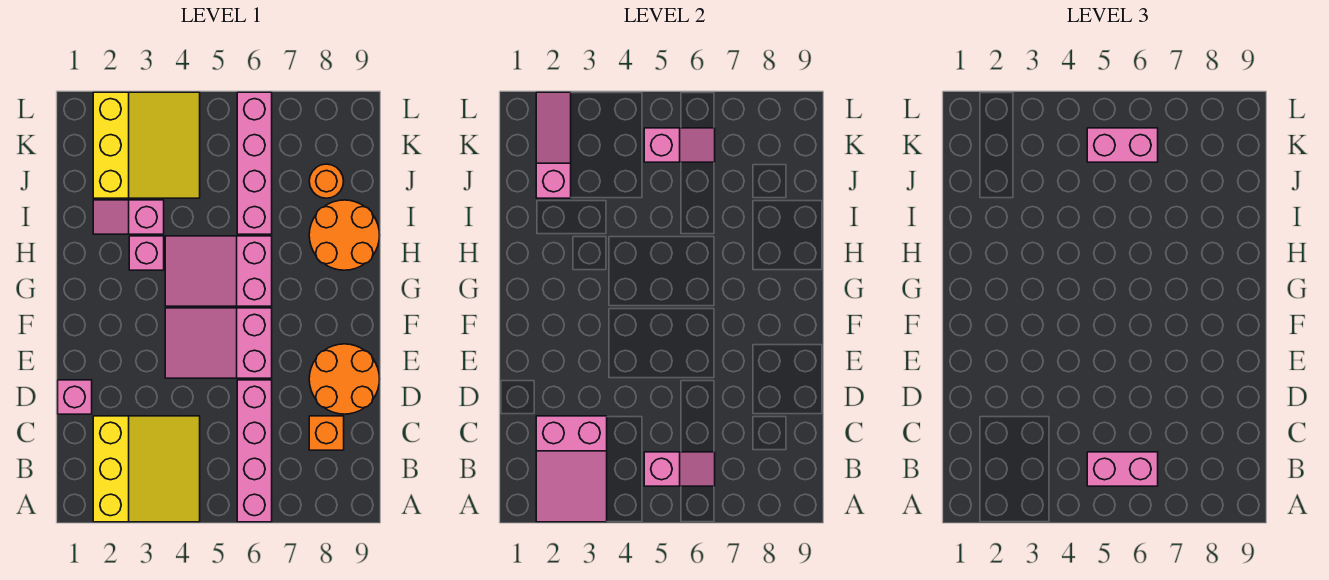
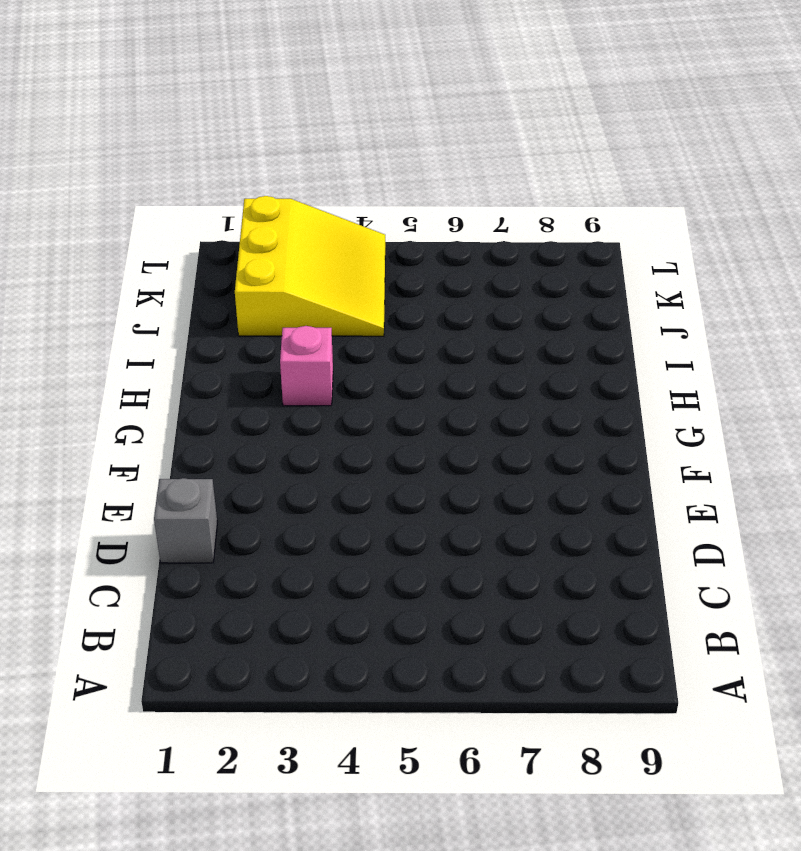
grey 1x1 brick [154,478,217,563] -> pink 1x1 brick [58,380,92,414]
none -> yellow 3x3 slope [93,416,200,522]
none -> pink 1x4 brick [237,380,272,522]
none -> orange 1x1 brick [309,416,344,450]

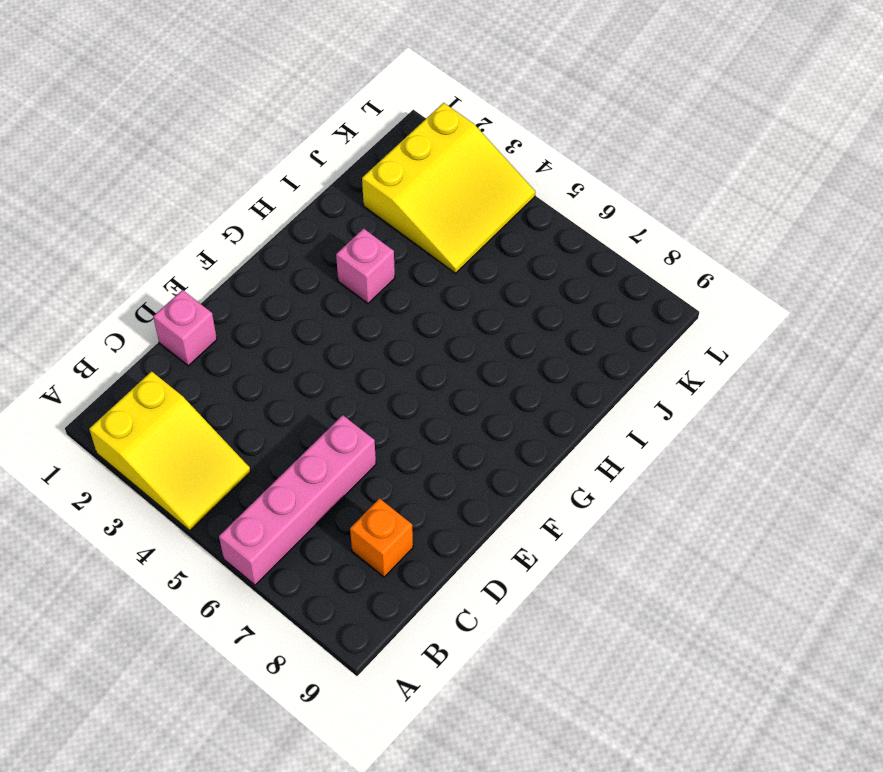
yellow 2x3 slope [89,371,251,531] -> yellow 3x3 slope [93,416,200,522]
none -> orange 2x2 round brick [309,344,380,414]
none -> pink 2x3 slope [165,308,272,378]
none -> pink 2x3 slope [165,236,272,306]

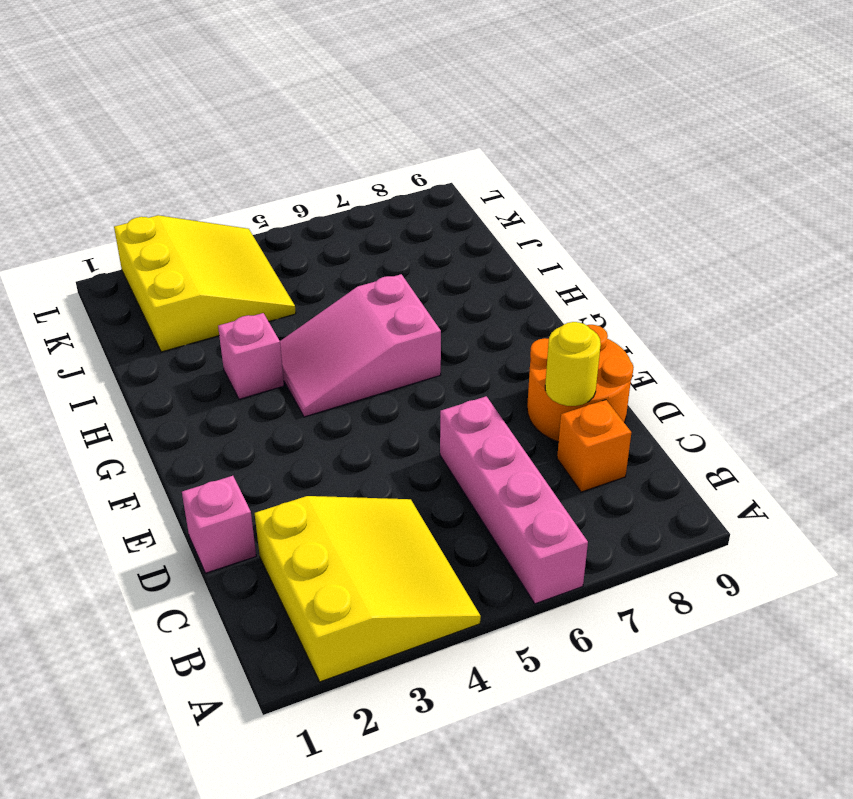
yellow 1x1 round brick [545,322,601,406] -> none
none -> pink 2x3 slope [165,308,272,378]
none -> orange 2x2 round brick [309,200,380,270]
none -> pink 1x2 slope [93,200,164,234]

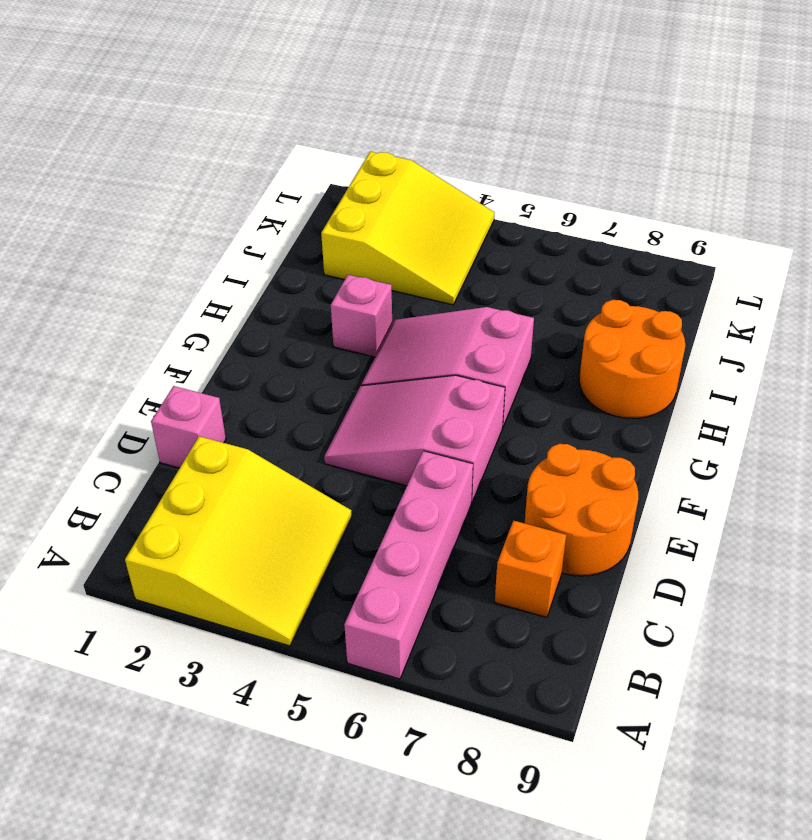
none -> pink 1x2 slope [93,200,164,234]
none -> pink 1x4 brick [237,92,272,234]
none -> orange 1x1 round brick [309,164,344,198]

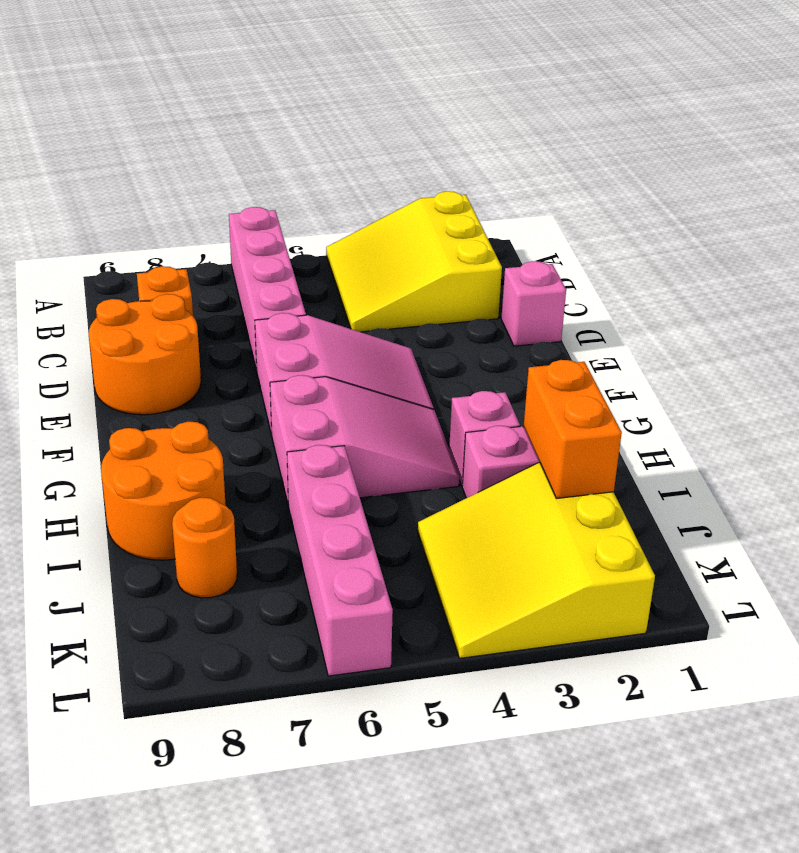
orange 1x2 brick [524,360,622,498] -> pink 1x3 slope [536,92,571,198]
none -> pink 2x3 slope [536,416,607,522]
none -> pink 1x2 slope [644,452,715,486]
none -> pink 1x2 slope [644,128,715,162]

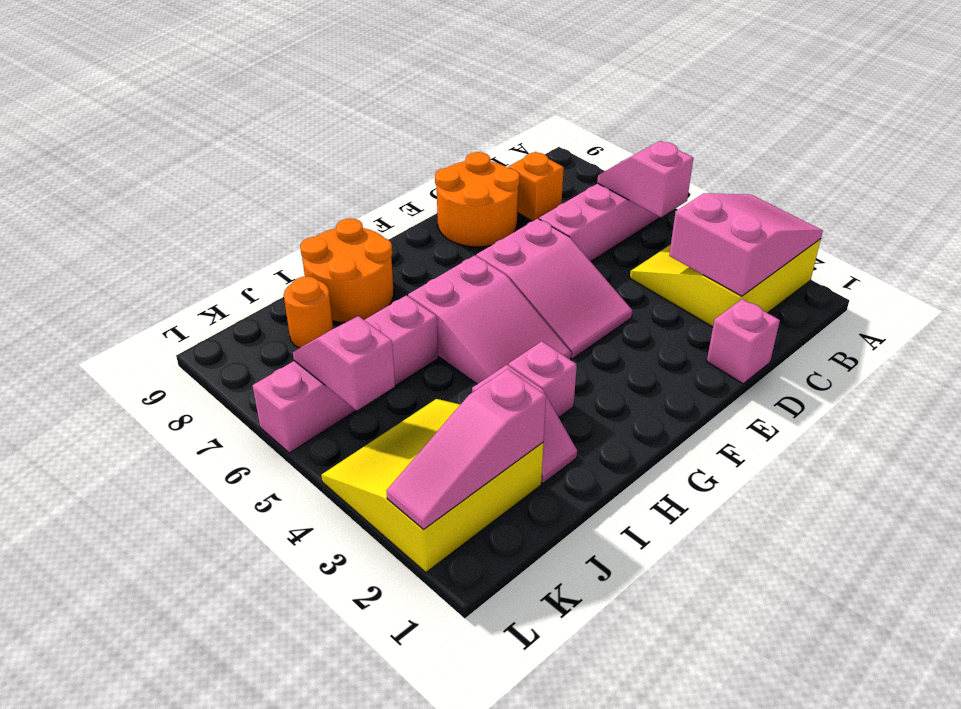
none -> pink 1x2 brick [1087,452,1158,486]
none -> pink 1x2 brick [1087,128,1158,162]

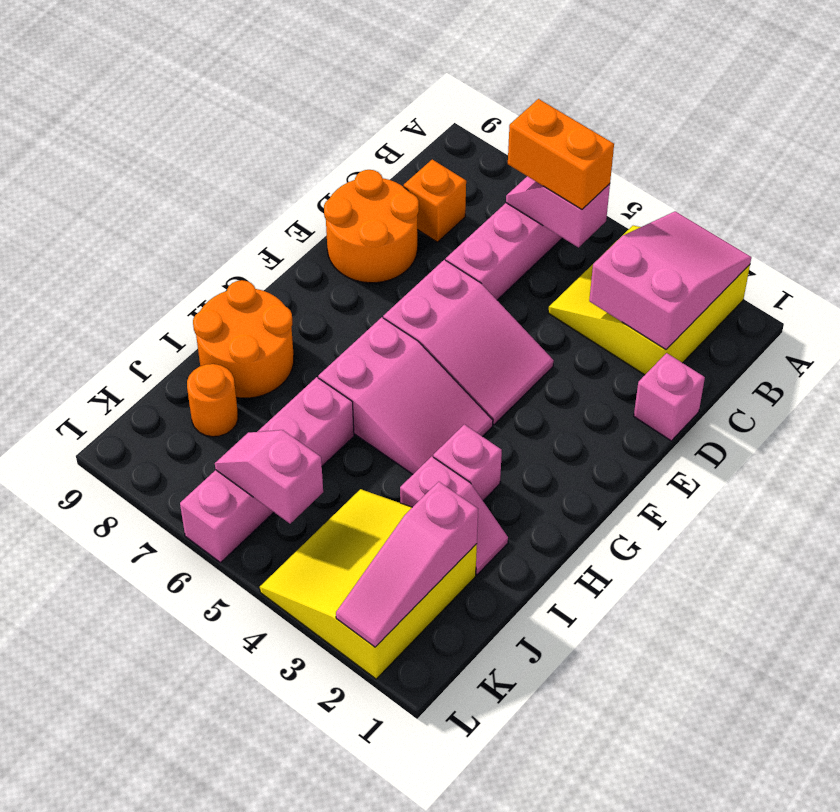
orange 1x2 brick [508,99,614,209] -> pink 1x2 brick [1087,452,1158,486]
none -> pink 1x2 brick [1087,128,1158,162]

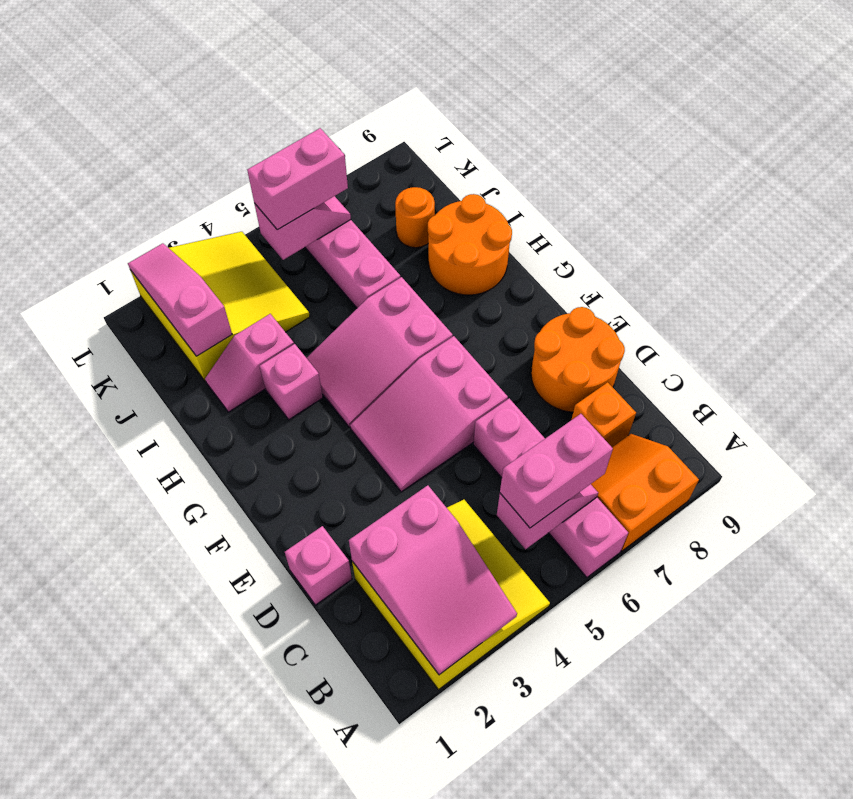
orange 2x2 slope [591,434,699,551] -> none

